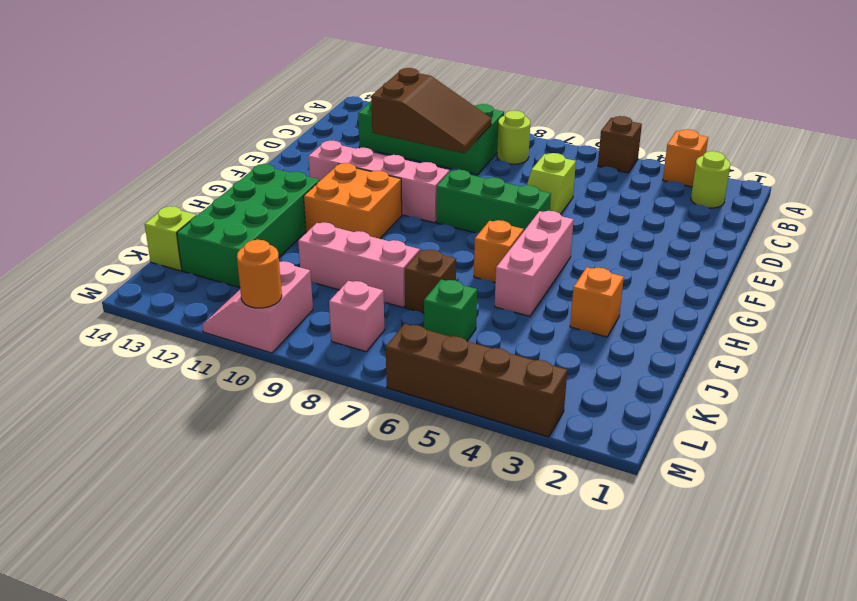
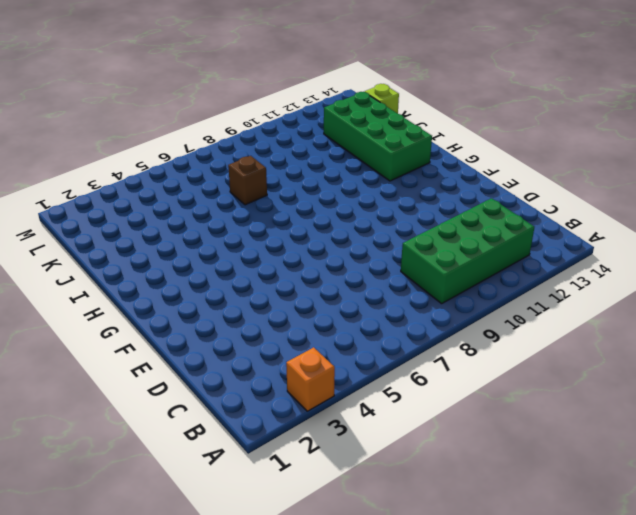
none -> brown 1x1 brick [598,116,642,173]
none -> lime 1x1 round brick [691,151,730,208]
none -> lime 1x1 round brick [497,110,530,164]

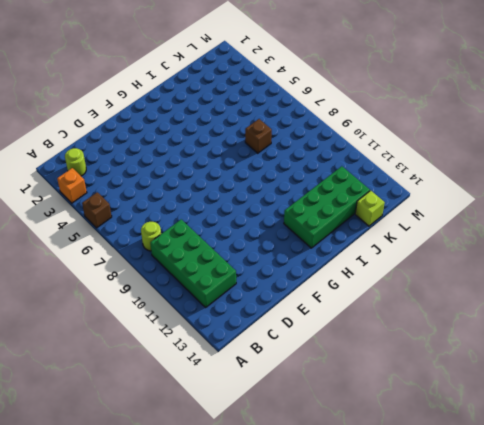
none -> lime 1x2 slope [527,153,576,214]
none -> green 1x3 brick [436,170,551,233]
none -> pink 1x4 brick [308,141,449,223]

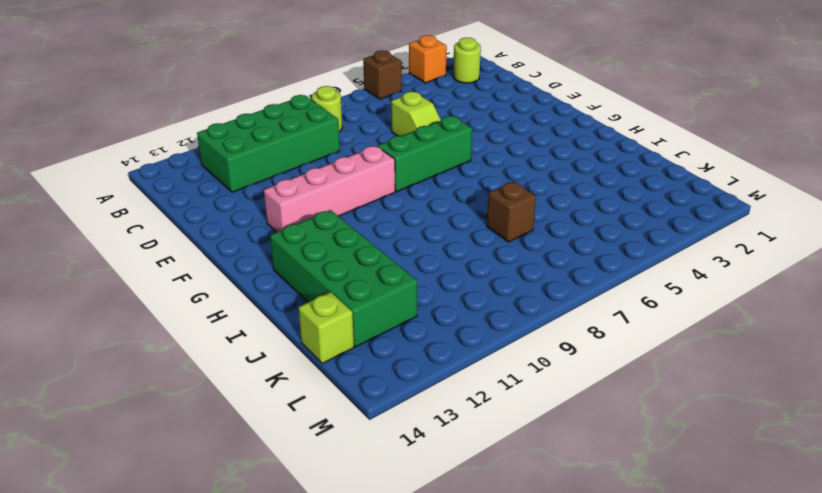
none -> pink 1x3 brick [495,211,574,316]
none -> orange 2x2 brick [304,163,402,239]
none -> orange 1x1 brick [474,220,524,282]

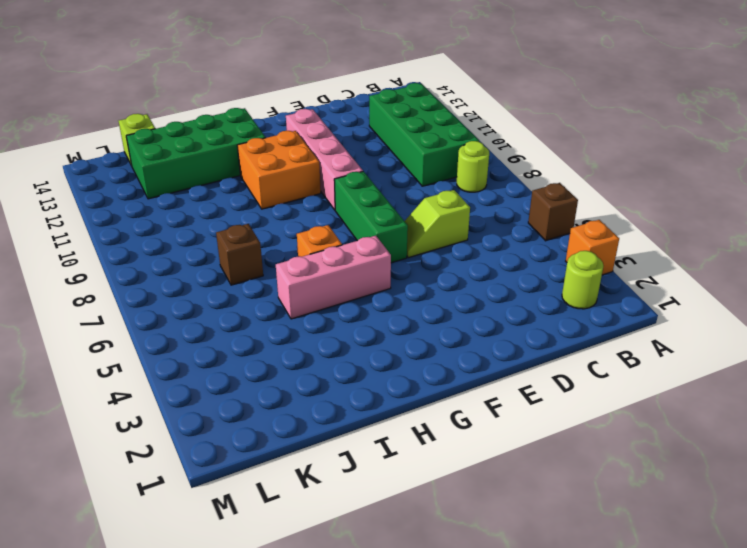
none -> orange 1x1 brick [570,267,624,337]
none -> pink 1x3 brick [298,222,420,307]
none -> green 1x1 brick [424,279,477,341]

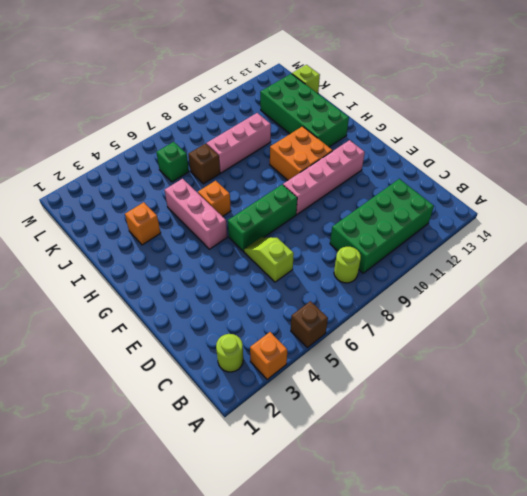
none -> pink 1x1 brick [329,281,384,352]
none -> pink 2x2 slope [202,261,313,353]
none -> brown 1x4 brick [386,324,567,437]

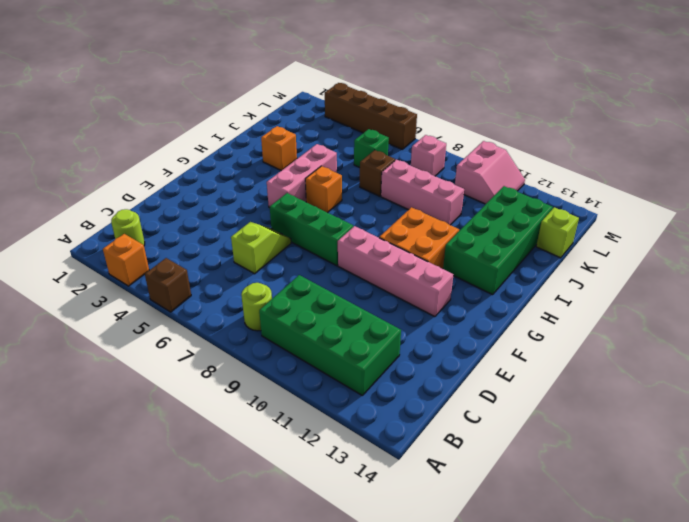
none -> brown 2x3 slope [371,68,492,153]
none -> orange 1x1 round brick [237,240,282,308]

